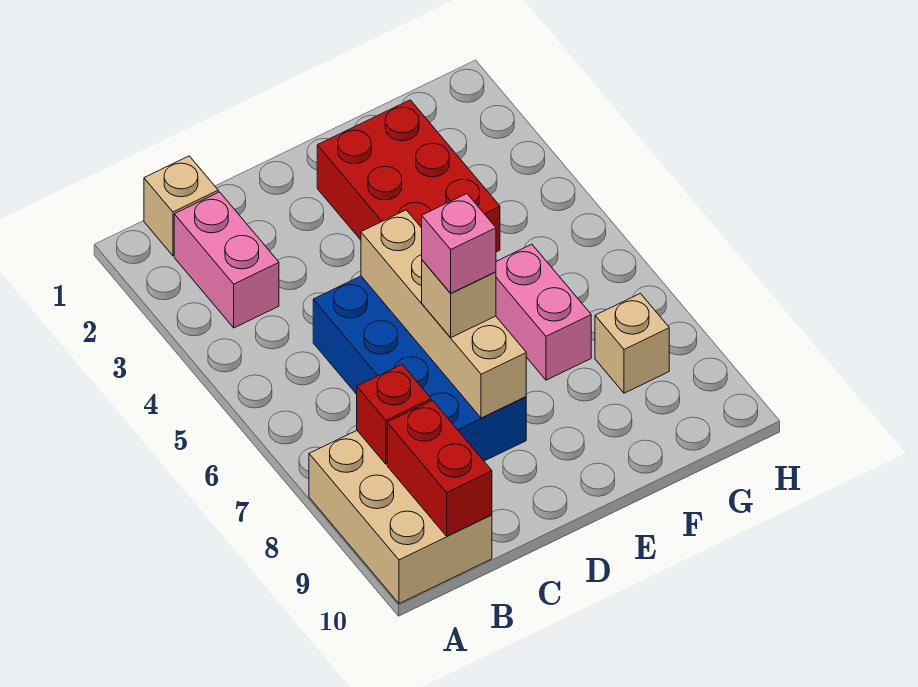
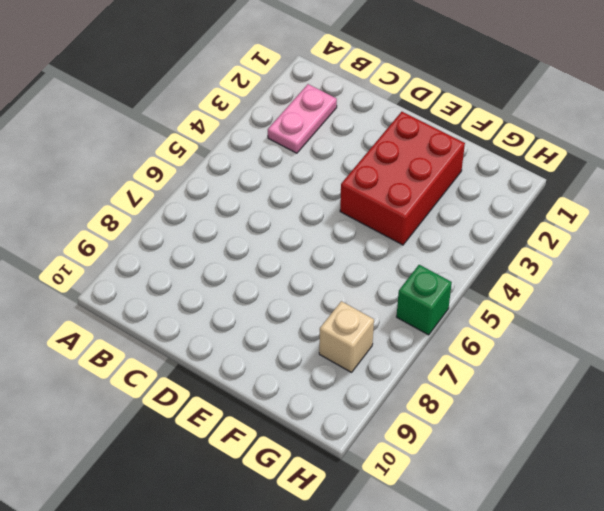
pink 1x2 plate [268,84,337,153] -> pink 1x2 brick [174,192,279,328]
green 1x1 brick [397,265,452,335] -> none
none -> tan 2x3 brick [309,431,492,604]
none -> tan 1x1 brick [144,156,218,256]
none -> blue 2x4 brick [313,276,526,461]

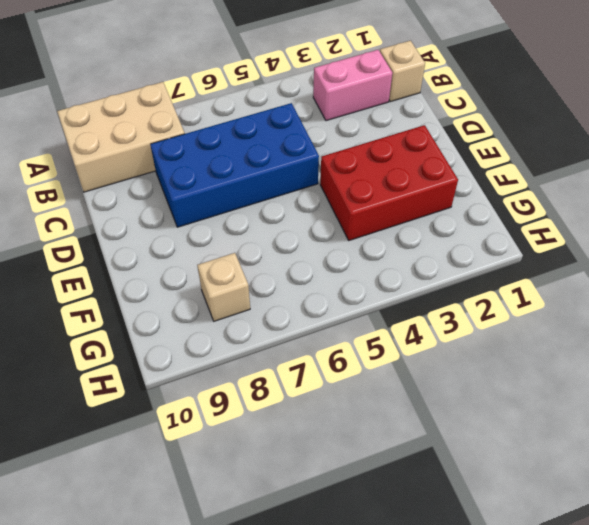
none -> pink 1x2 brick [496,244,591,380]
none -> red 1x1 brick [357,365,431,464]
none -> red 1x2 brick [387,401,492,536]

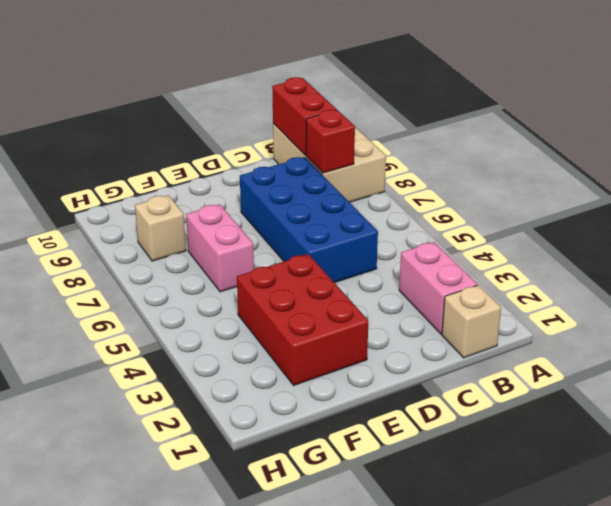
none -> tan 1x4 brick [361,210,526,418]
none -> tan 1x1 brick [422,260,496,338]
none -> pink 1x1 brick [422,194,496,293]

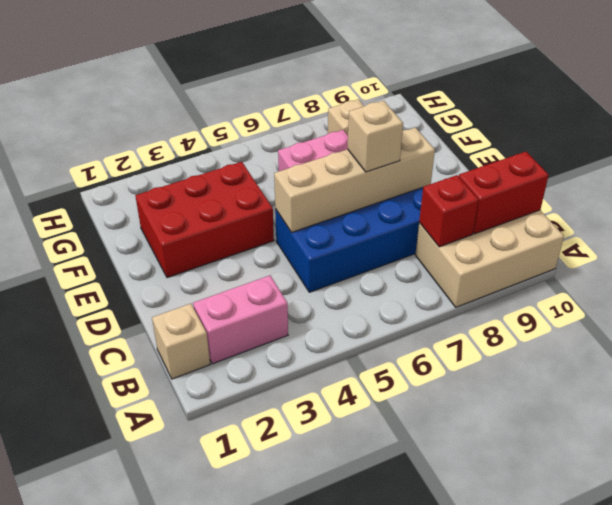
none -> pink 1x1 brick [422,194,496,293]

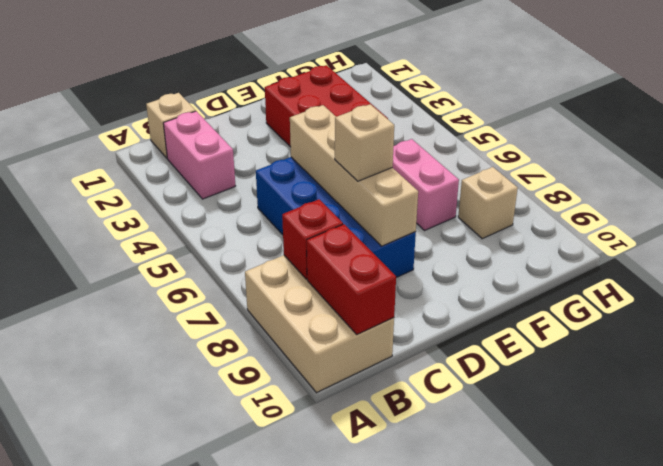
none -> pink 1x1 brick [422,194,496,293]

